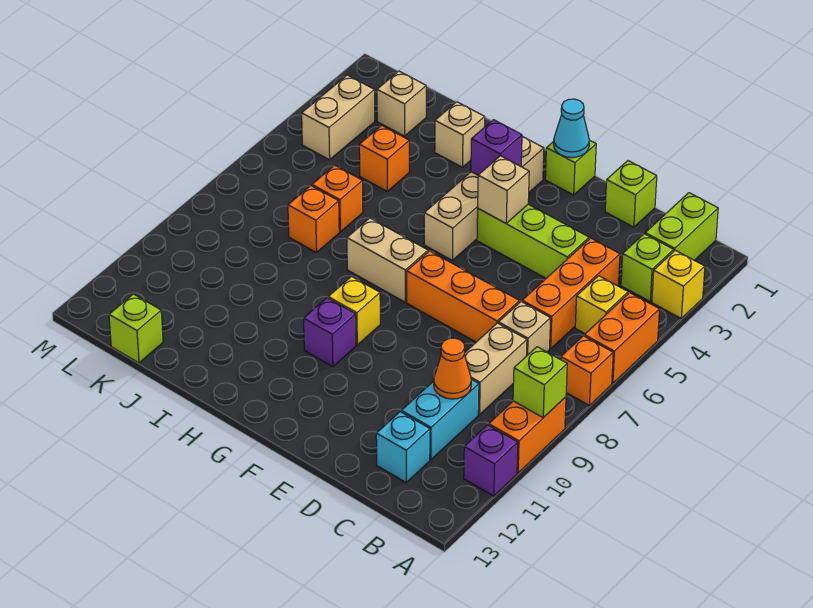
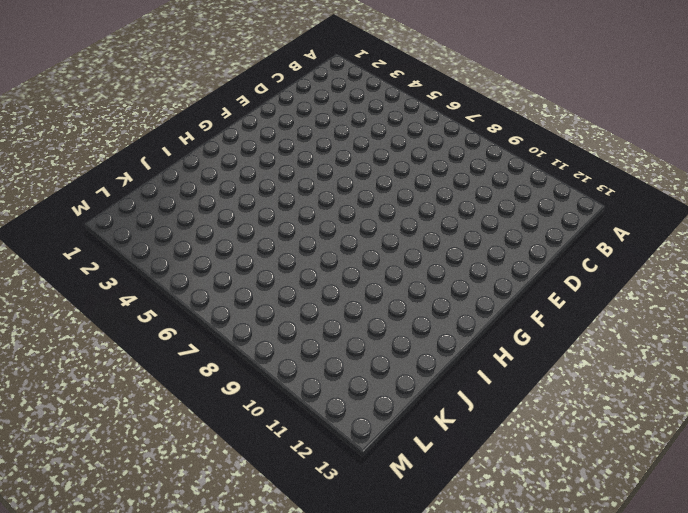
none -> yellow 1x1 brick [652,250,705,318]
none -> orange 1x2 brick [584,293,660,383]
none -> orange 1x1 brick [561,336,613,406]
none -> orange 1x2 brick [489,397,566,473]

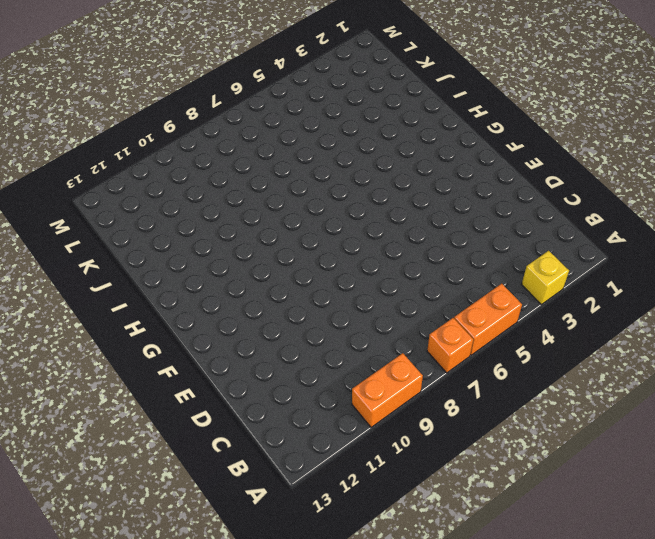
none -> purple 1x1 brick [464,425,518,496]
none -> lime 1x2 brick [645,193,718,260]
none -> lime 1x1 brick [621,234,674,301]
none -> yellow 1x1 brick [575,276,628,334]

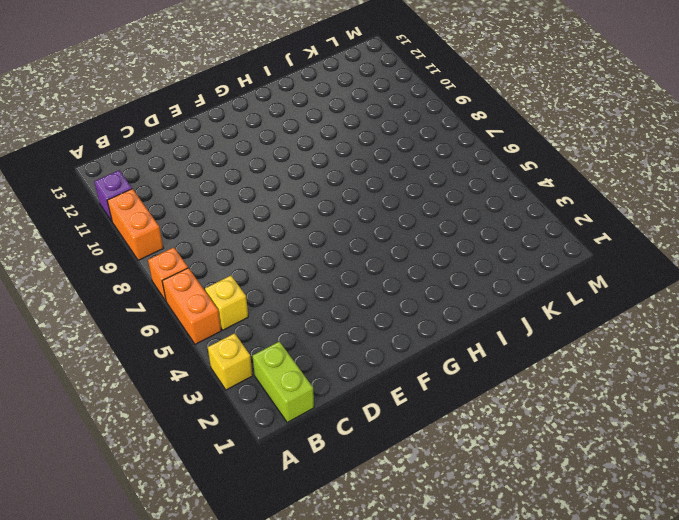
none -> lime 1x1 brick [621,234,674,301]
none -> orange 1x3 brick [522,238,620,349]
none -> tan 1x1 brick [498,301,551,356]
none -> tan 1x2 brick [464,323,527,415]

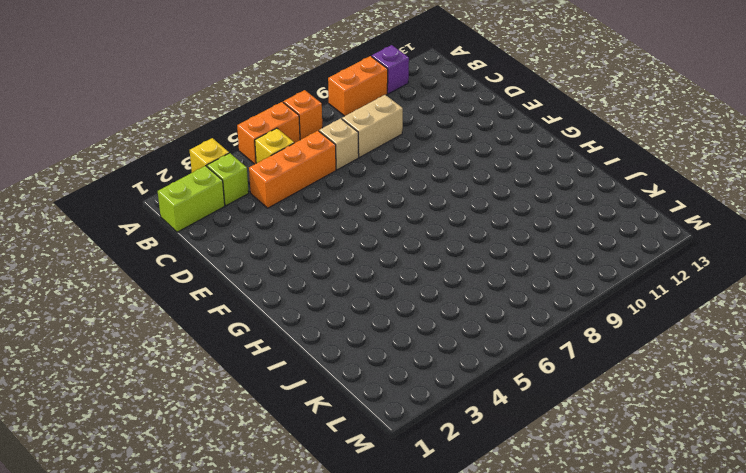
none -> cyan 1x2 brick [401,379,479,460]
none -> cyan 1x1 brick [376,412,430,482]
none -> lime 1x1 brick [605,161,657,227]
none -> lime 1x3 brick [477,204,589,278]

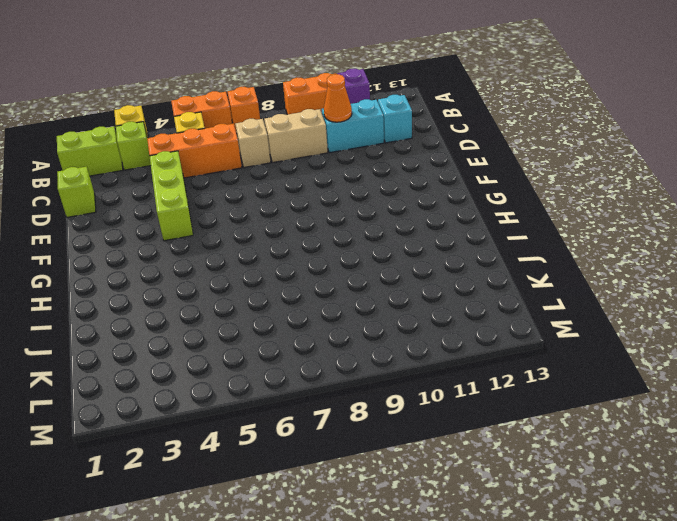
none -> orange 1x3 brick [407,251,520,342]
none -> lime 1x1 brick [545,140,596,195]
none -> tan 1x4 brick [424,137,544,260]
none -> tan 1x2 brick [347,218,428,302]

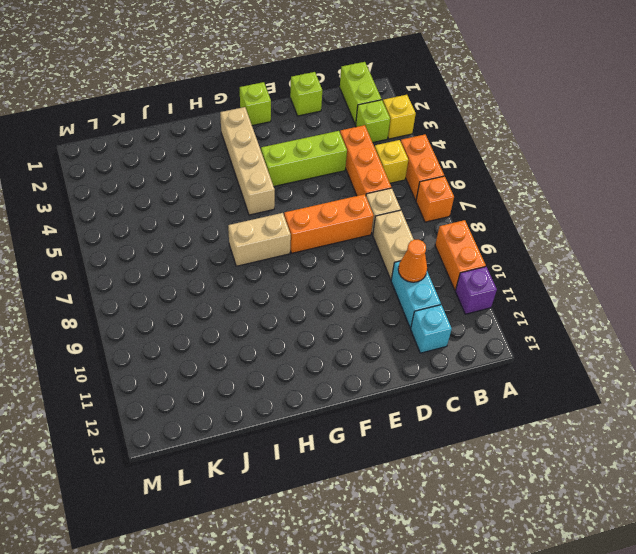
none -> yellow 1x1 brick [328,277,380,345]
none -> purple 1x1 brick [304,298,356,367]
none -> tan 1x1 brick [435,102,485,167]
none -> orange 1x1 brick [359,125,409,191]

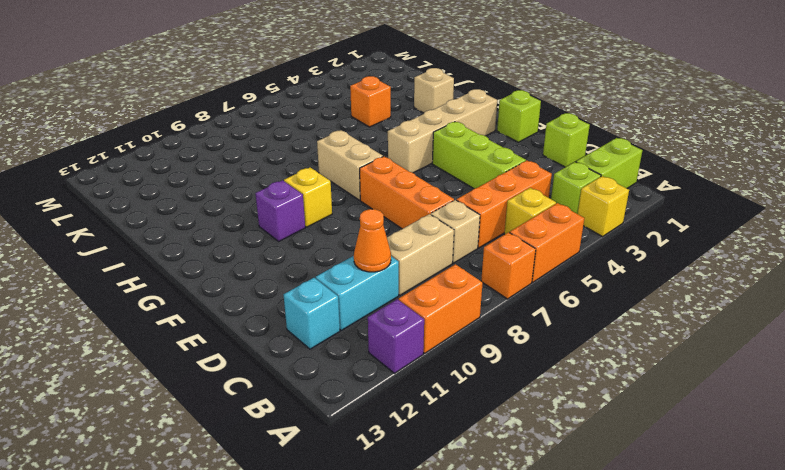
none -> orange 1x1 brick [312,165,363,232]
none -> orange 1x1 brick [288,186,339,253]
none -> tan 1x1 brick [377,71,426,136]
none -> lime 1x1 brick [109,294,163,363]

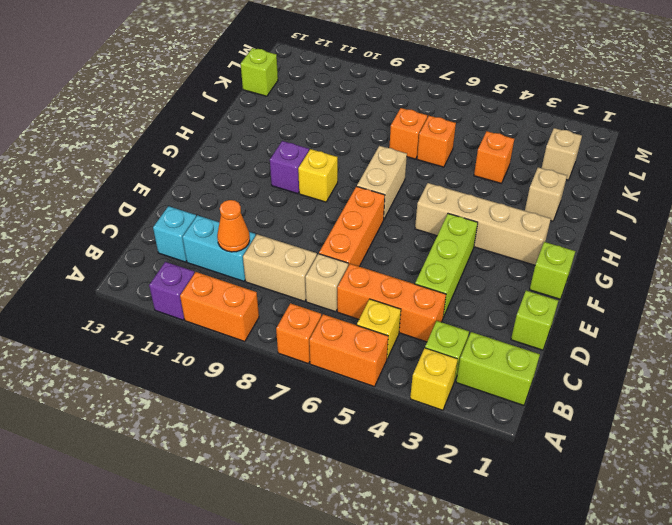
none -> tan 1x2 brick [302,75,375,160]
none -> lime 1x1 brick [513,347,567,418]
none -> cyan 1x1 cone [554,99,589,157]
none -> tan 1x1 brick [478,156,529,223]

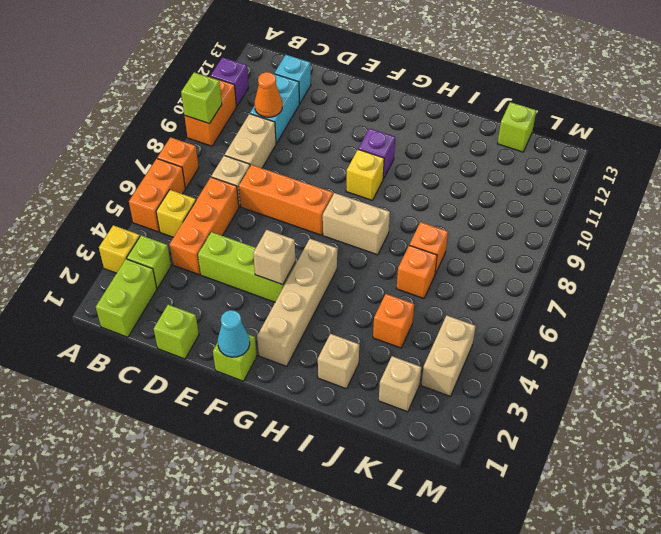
none -> purple 1x1 brick [471,120,522,175]

